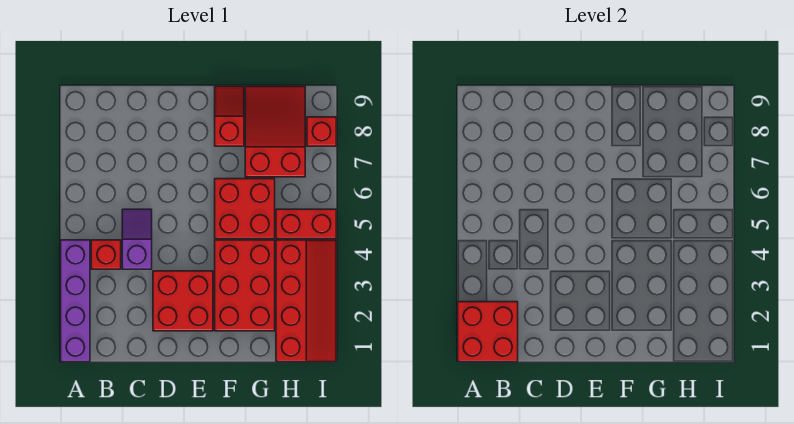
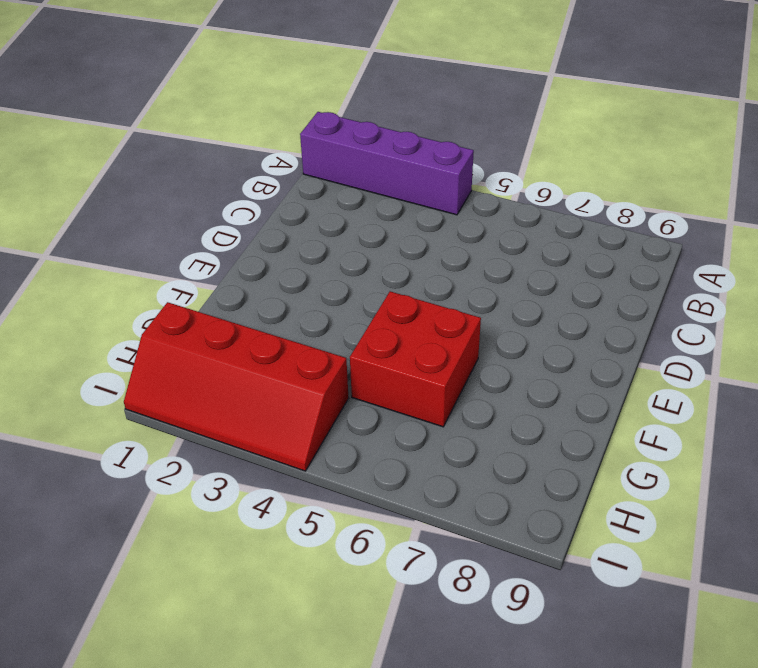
none -> red 1x1 brick [91,240,121,269]
none -> purple 1x2 slope [122,209,152,269]
none -> red 2x2 brick [153,271,213,331]

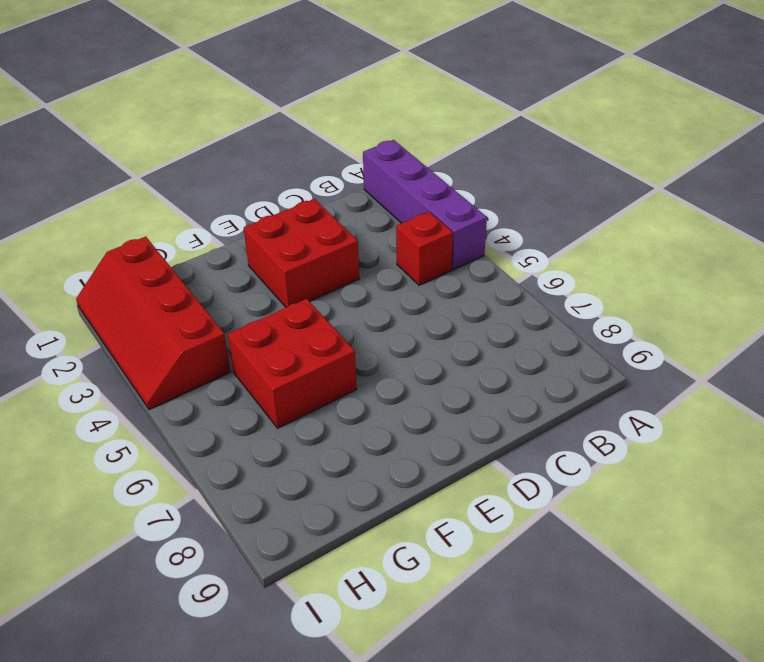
none -> purple 1x2 slope [122,209,152,269]
none -> red 2x3 brick [215,240,275,331]
none -> red 1x2 slope [215,86,244,146]

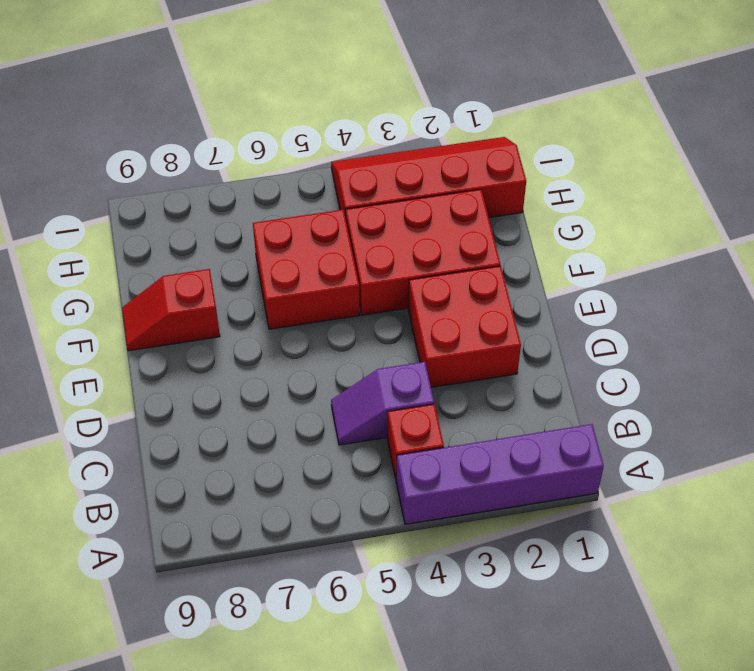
none -> red 2x3 slope [245,86,305,177]
none -> red 1x2 brick [276,209,336,239]
none -> red 1x1 brick [307,117,336,146]

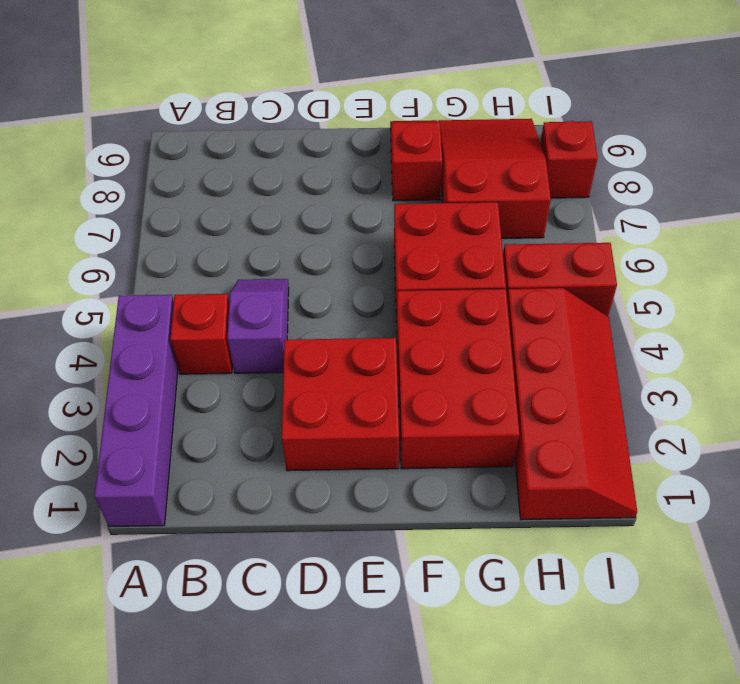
none -> red 2x2 brick [458,302,518,362]

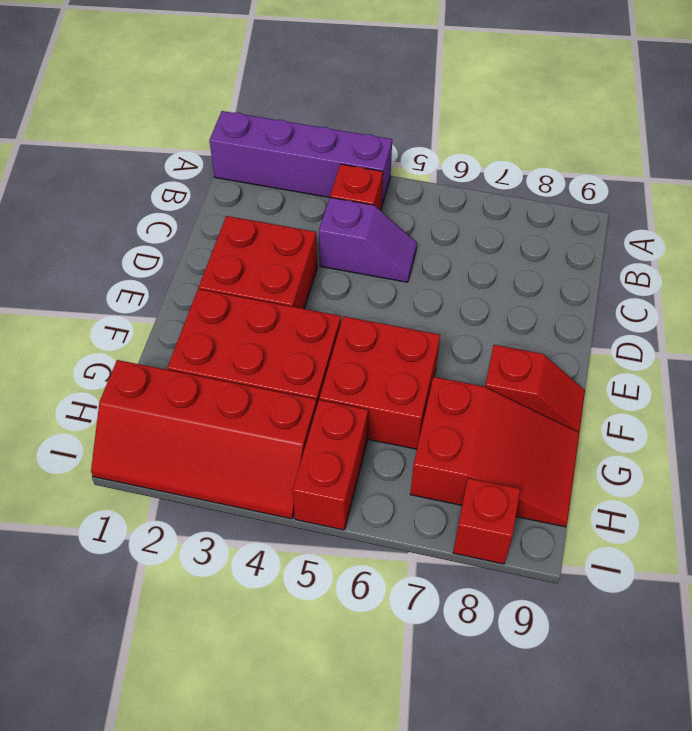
none -> red 2x2 brick [458,302,518,362]

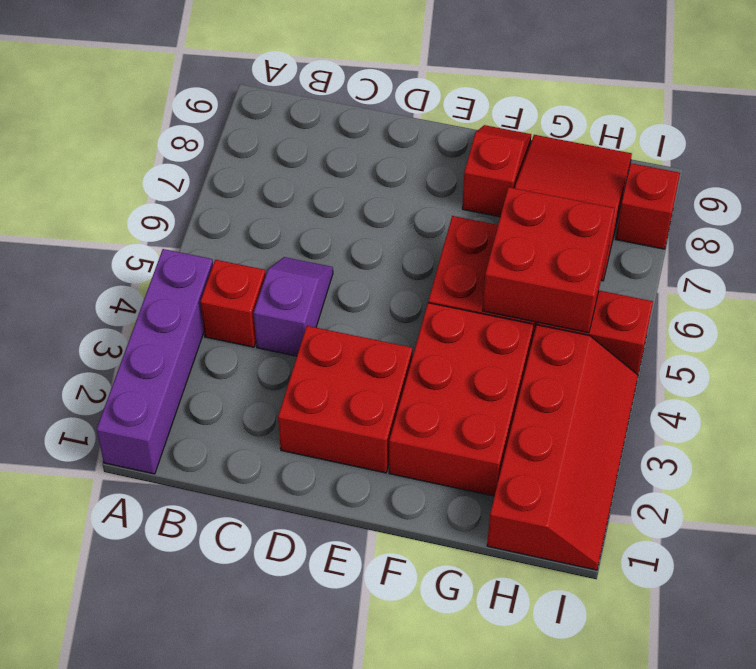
red 2x2 brick [483,187,615,333] -> red 2x2 brick moved to [458,302,518,362]

